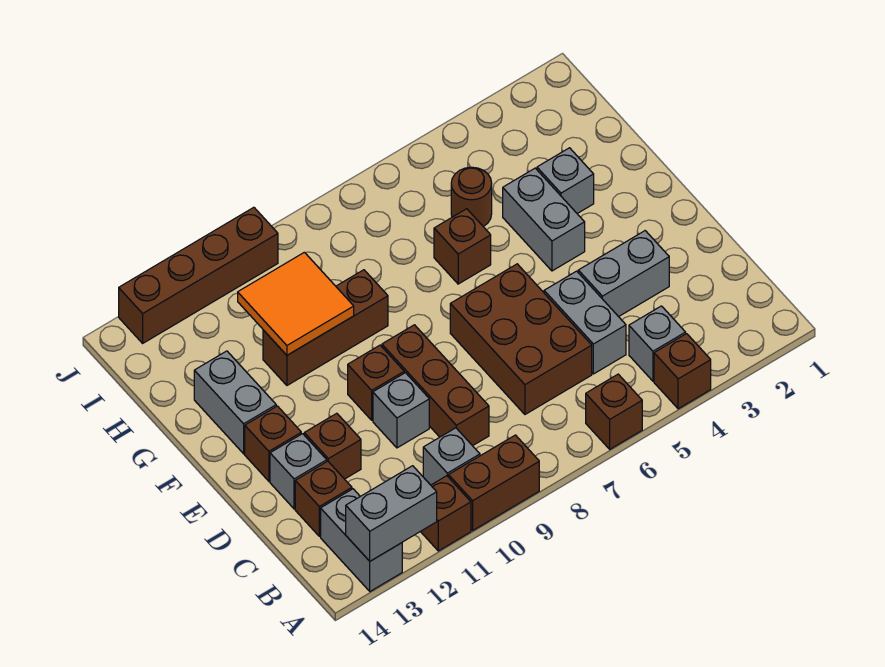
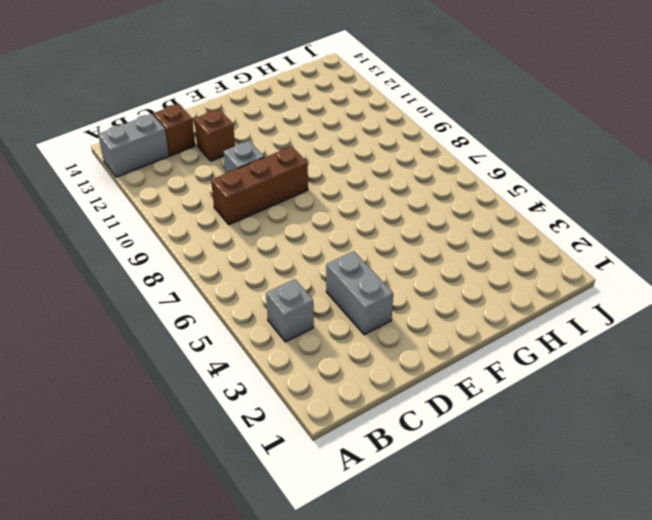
none -> brown 1x1 brick [654,334,711,409]
none -> brown 1x1 brick [586,374,642,449]
none -> brown 1x2 brick [449,435,539,530]

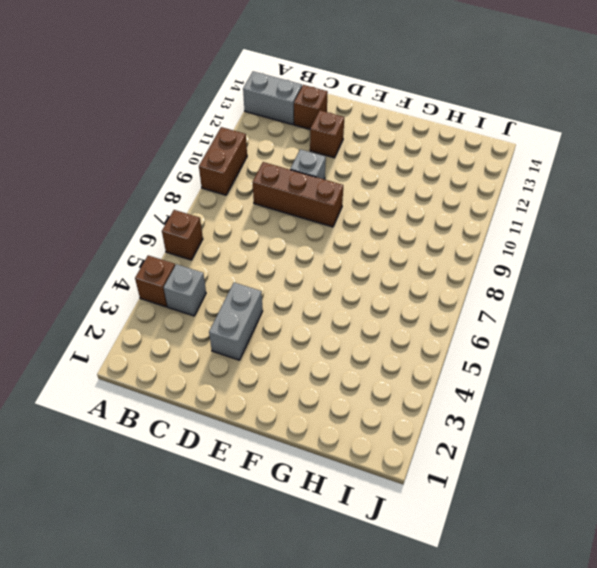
none -> brown 1x1 brick [421,476,471,551]
none -> grey 1x1 brick [423,428,480,485]
none -> grey 1x2 brick [544,271,626,374]

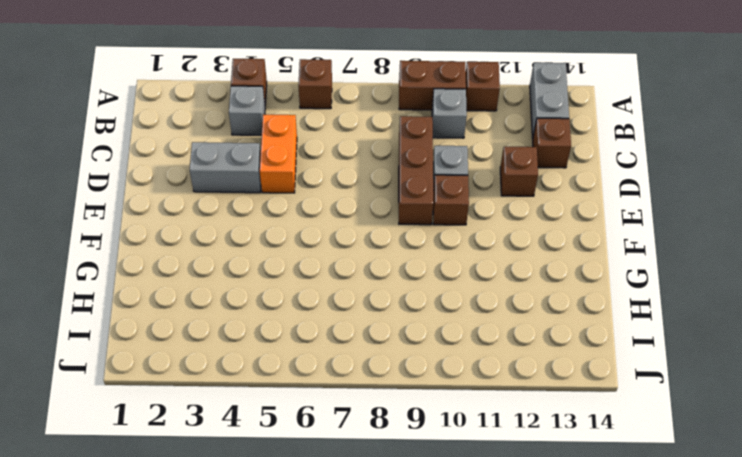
orange 1x2 brick [260,114,297,193] -> grey 1x2 brick [544,271,626,374]
none -> brown 2x3 brick [450,264,592,414]
none -> grey 1x1 brick [270,434,327,509]
none -> brown 1x1 brick [245,406,301,481]

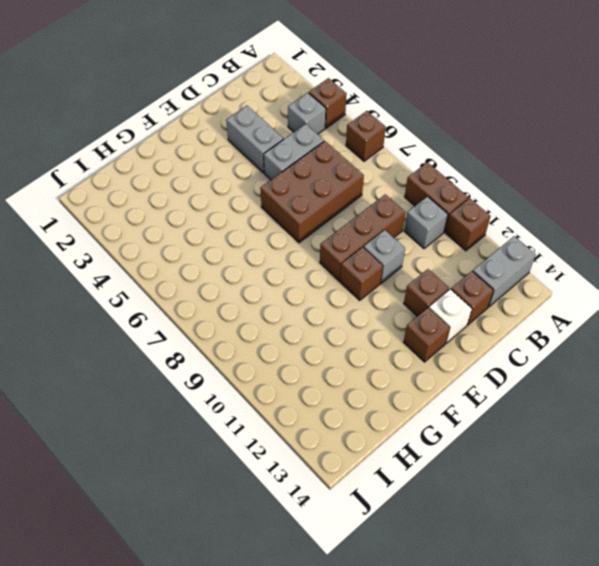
white 1x1 brick [429,289,472,343] -> grey 1x1 brick [270,434,327,509]
none -> grey 1x2 brick [503,168,585,271]
none -> grey 1x2 brick [194,351,276,454]
none -> grey 1x1 brick [537,148,594,214]

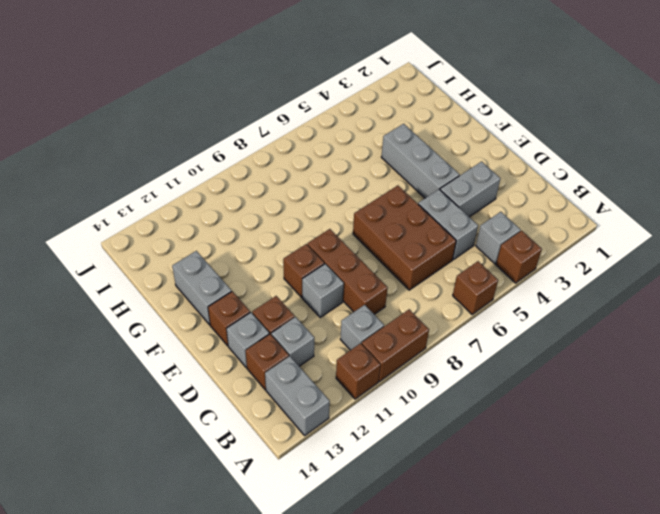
grey 1x1 brick [271,317,314,366] -> grey 1x1 brick moved to [537,148,594,214]
grey 1x3 brick [381,124,460,198] -> grey 1x2 brick [503,168,585,271]
none -> brown 1x1 brick [434,209,491,284]
none -> brown 1x3 brick [263,270,388,385]
none -> brown 1x1 round brick [451,167,492,227]

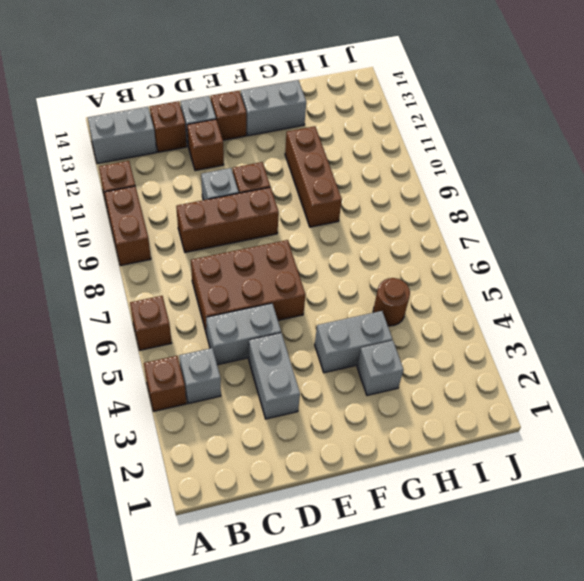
none -> grey 1x1 brick [423,428,480,485]
none -> brown 1x1 brick [434,209,491,284]
none -> brown 1x4 brick [119,207,278,343]

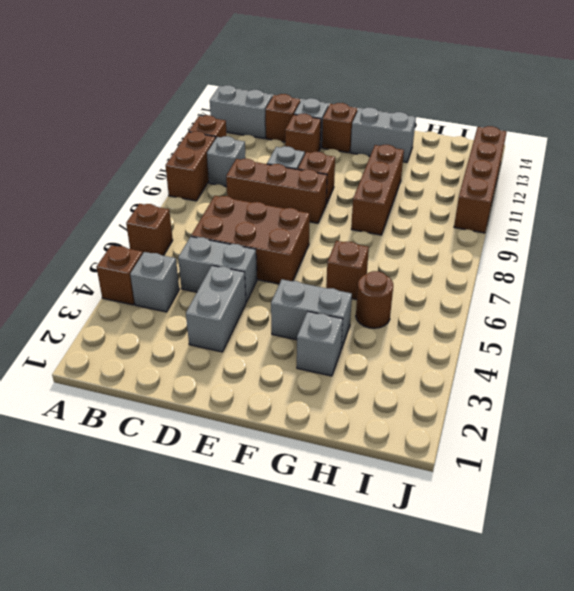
none -> grey 1x2 brick [346,466,437,561]
none -> orange 2x2 tile [238,252,354,355]

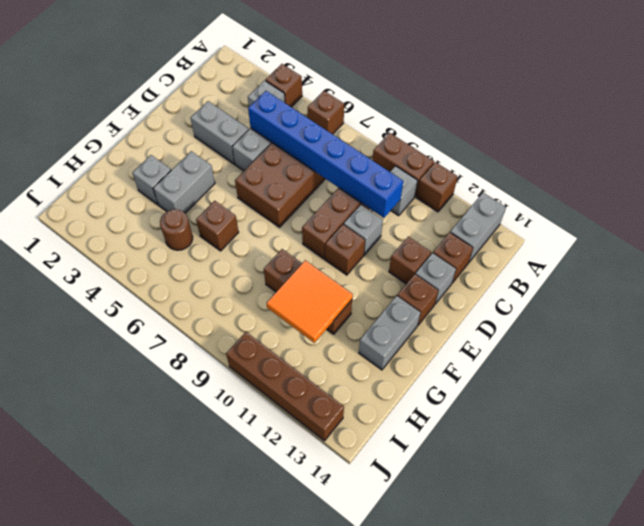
blue 1x6 brick [248,91,403,218] -> none
none -> grey 1x2 brick [346,466,437,561]

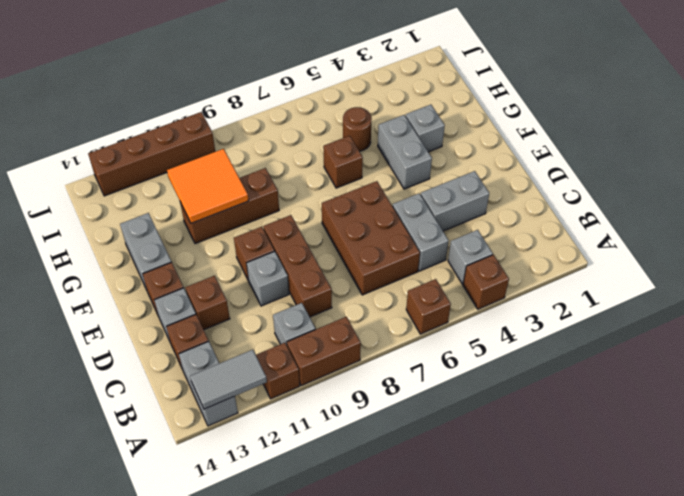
grey 1x2 tile [190,350,267,409] -> grey 1x2 brick [346,466,437,561]

